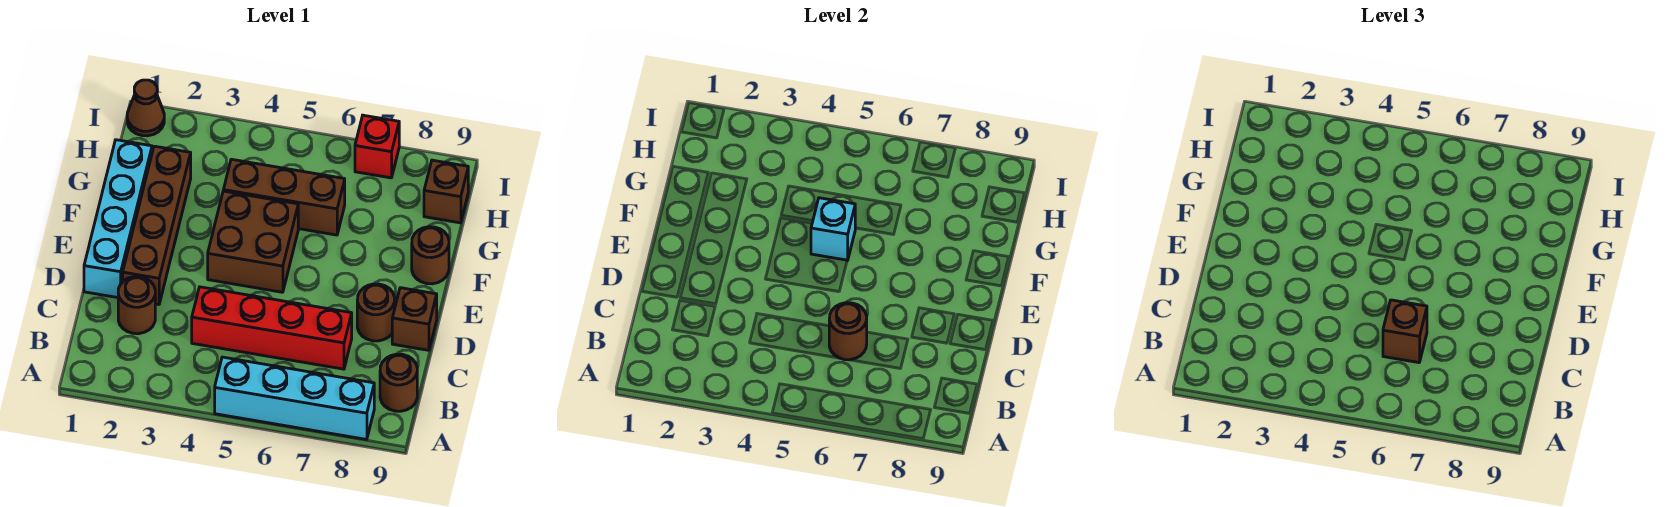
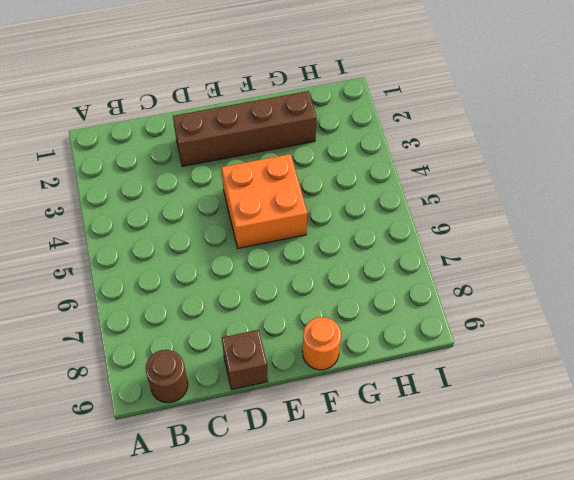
orange 2x2 brick [222,154,307,248] -> brown 2x2 brick [208,191,298,292]
orange 1x1 round brick [302,317,341,370] -> brown 1x1 round brick [412,227,449,284]
none -> cyan 1x4 brick [215,357,374,440]
none -> brown 1x1 round brick [118,277,155,334]
none -> red 1x4 brick [192,287,352,369]

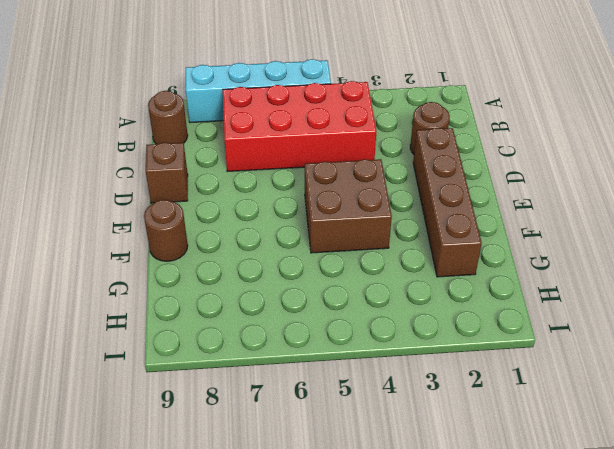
red 2x4 brick [223,81,376,171] -> red 1x4 brick [192,287,352,369]
none -> cyan 1x4 brick [84,140,152,298]
none -> brown 1x1 round brick [357,284,395,341]
none -> brown 1x3 brick [223,159,345,235]

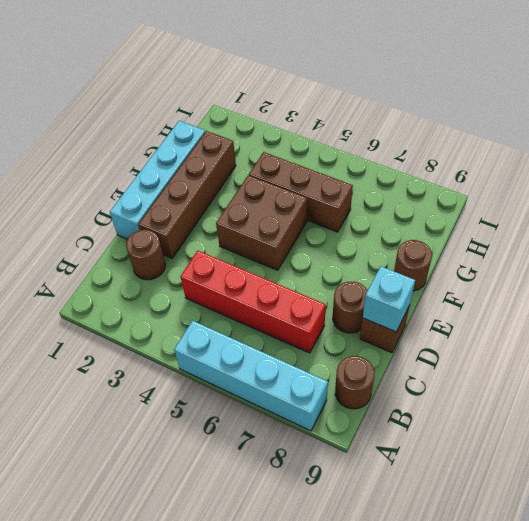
cyan 1x1 brick [363,266,415,332] -> cyan 1x1 brick moved to [811,198,855,260]
none -> brown 1x1 brick [424,160,468,223]
none -> brown 1x1 cone [127,80,164,136]
none -> red 1x1 brick [355,115,399,178]

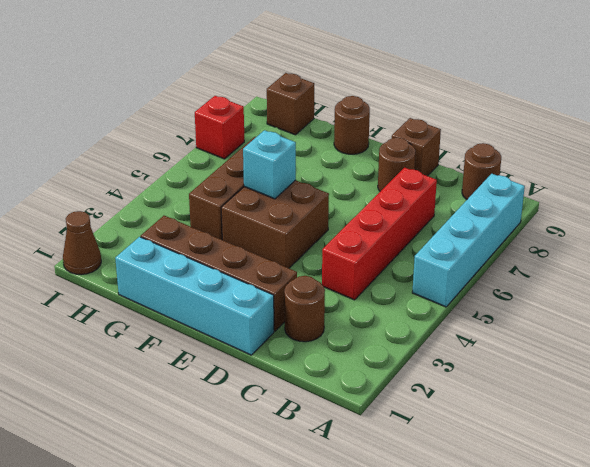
none -> brown 1x1 round brick [829,303,867,360]
none -> brown 1x1 brick [1383,300,1427,363]

